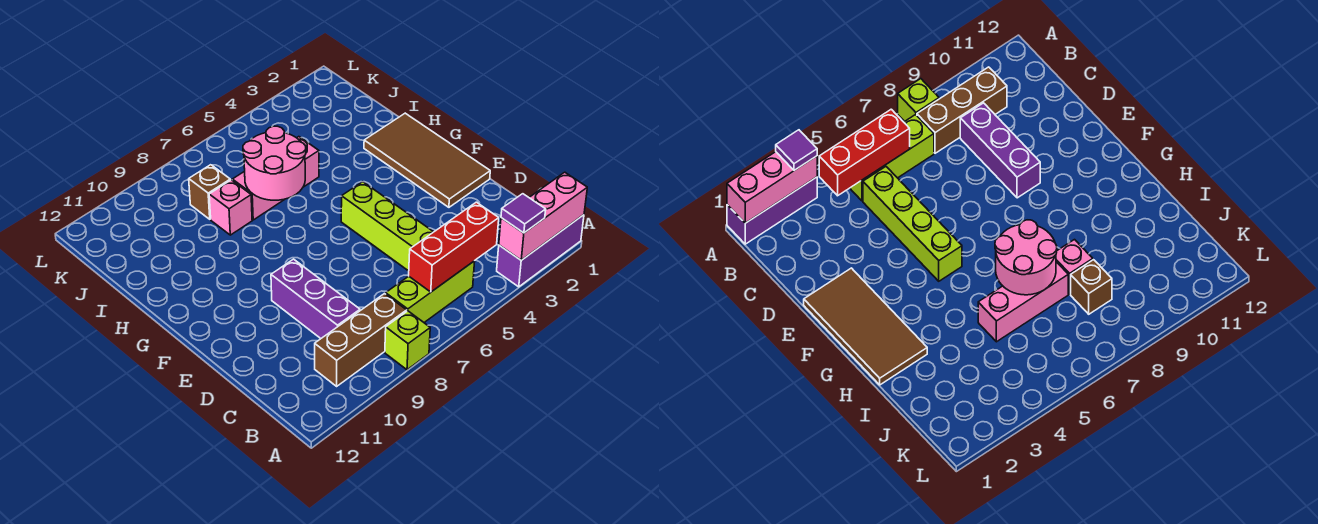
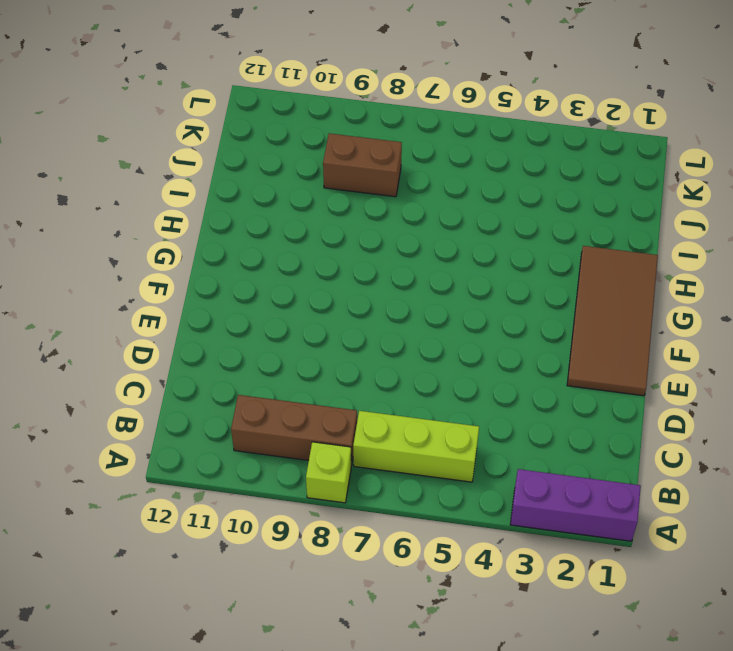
brown 1x2 brick [323,133,402,197] -> brown 1x1 brick [189,165,230,219]
none -> lime 1x4 brick [341,182,433,271]
none -> purple 1x3 brick [271,259,360,338]
none -> pink 1x3 brick [232,137,319,220]

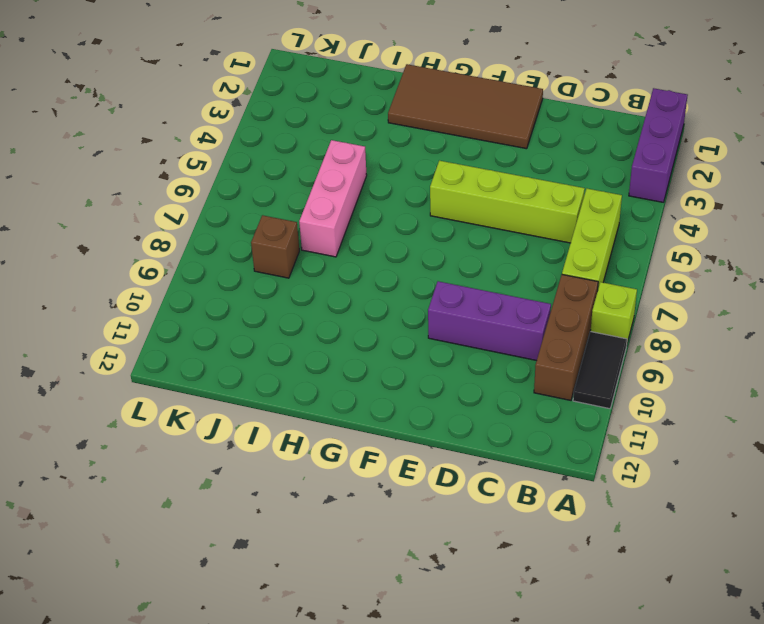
black 1x2 tile [573,332,627,409] -> none
none -> pink 1x1 brick [209,180,252,235]
none -> pink 1x3 brick [499,172,587,260]
none -> red 1x3 brick [409,202,499,292]

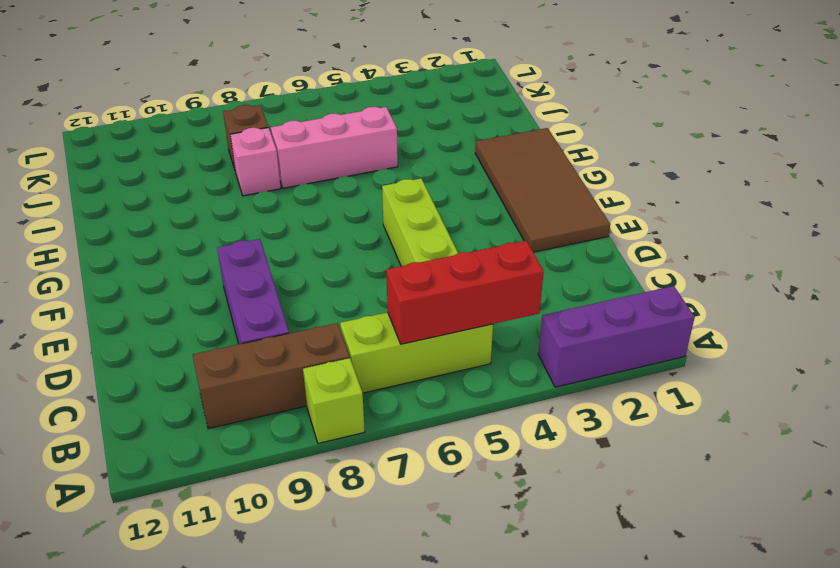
none -> pink 1x3 brick [499,172,587,260]
none -> pink 2x2 round brick [243,126,306,200]
none -> purple 1x1 tile [501,194,546,233]

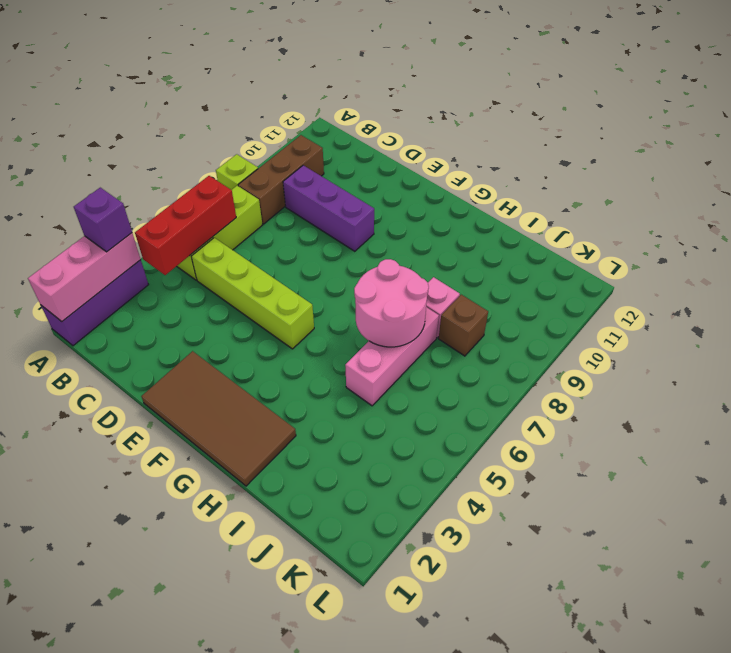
purple 1x1 brick [74,188,132,252] -> purple 1x1 tile [501,194,546,233]

